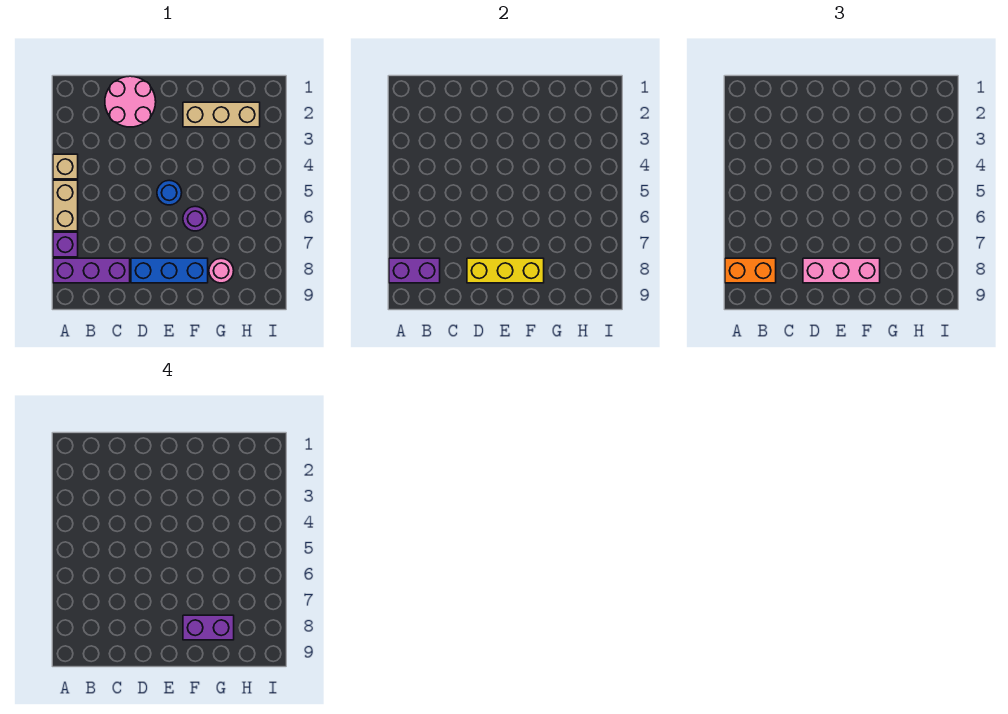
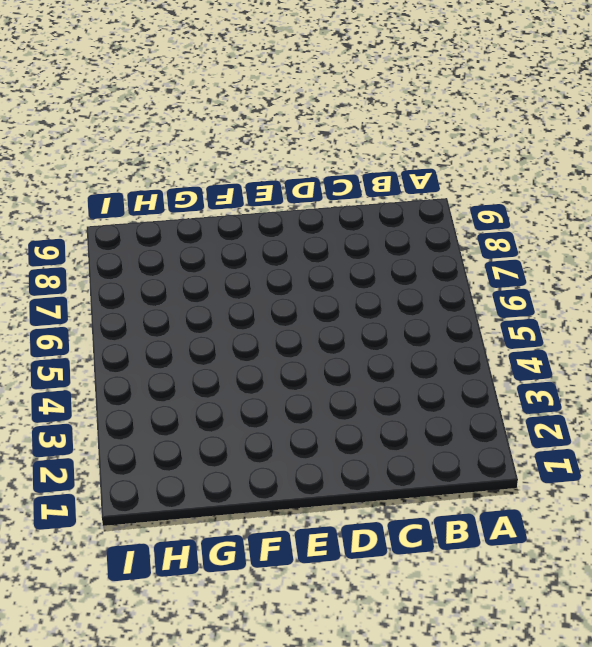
none -> tan 1x1 brick [53,154,78,179]
none -> tan 1x2 brick [53,180,78,231]
none -> purple 1x1 brick [53,232,78,257]

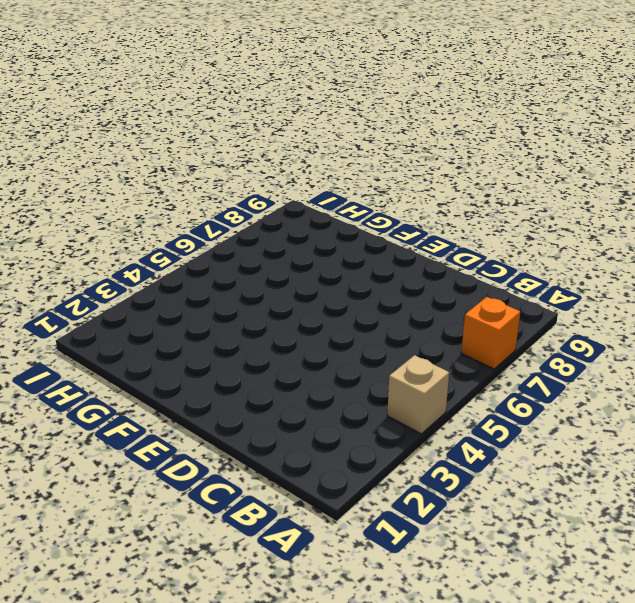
orange 1x1 brick [461,297,520,369] -> purple 1x1 brick [53,232,78,257]
none -> tan 1x2 brick [53,180,78,231]
none -> purple 1x3 brick [53,258,130,283]
none -> pink 2x2 round brick [105,76,156,127]

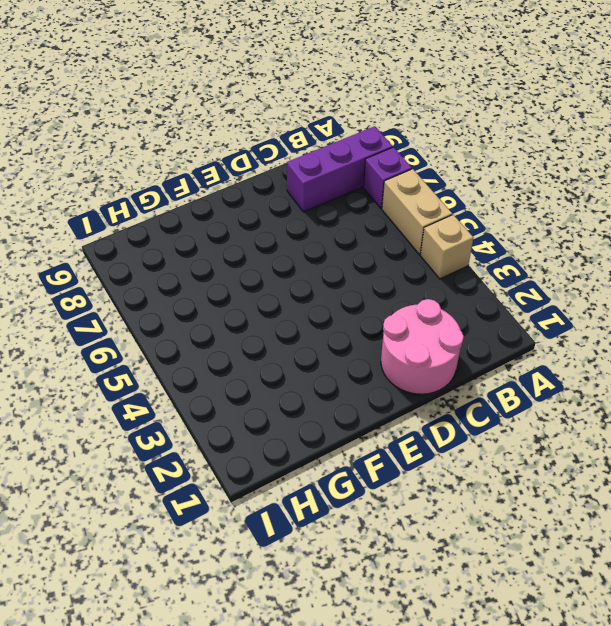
none -> blue 1x3 brick [131,258,208,283]
none -> blue 1x1 round brick [157,180,182,205]
none -> tan 1x3 brick [183,102,260,127]

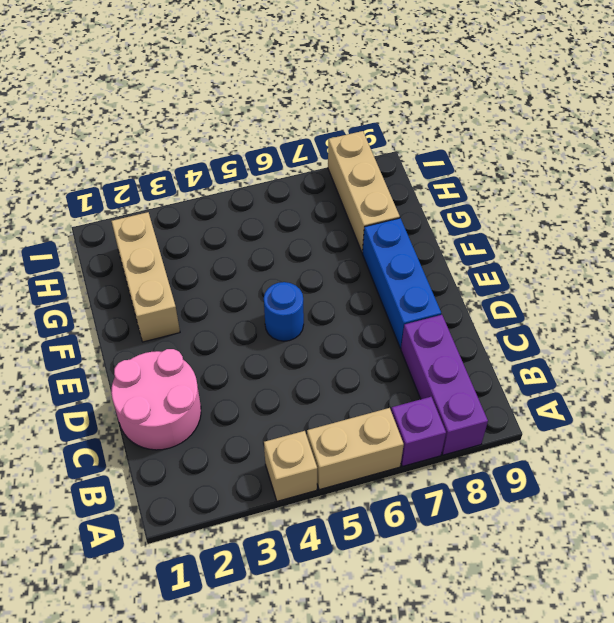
tan 1x3 brick [328,131,400,253] -> pink 1x1 round brick [209,258,234,283]
none -> purple 1x1 round brick [183,206,208,231]
none -> purple 1x2 brick [389,258,440,283]
none -> yellow 1x3 brick [467,258,544,283]

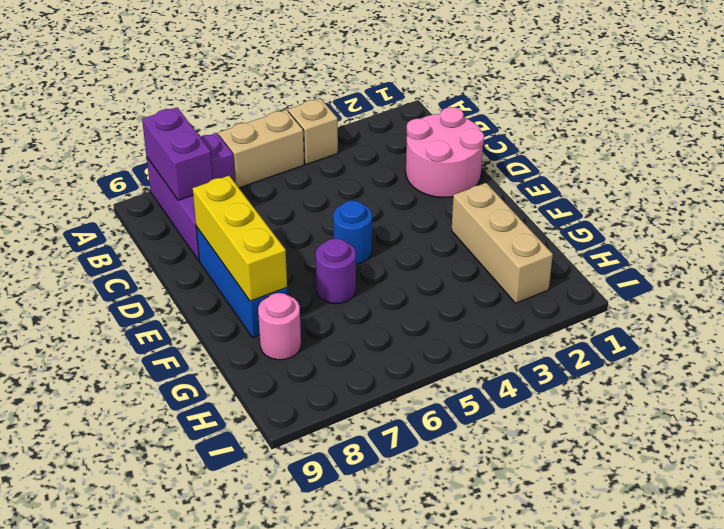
none -> orange 1x2 brick [725,258,776,283]
none -> pink 1x3 brick [803,258,880,283]
none -> purple 1x2 brick [183,615,234,640]

